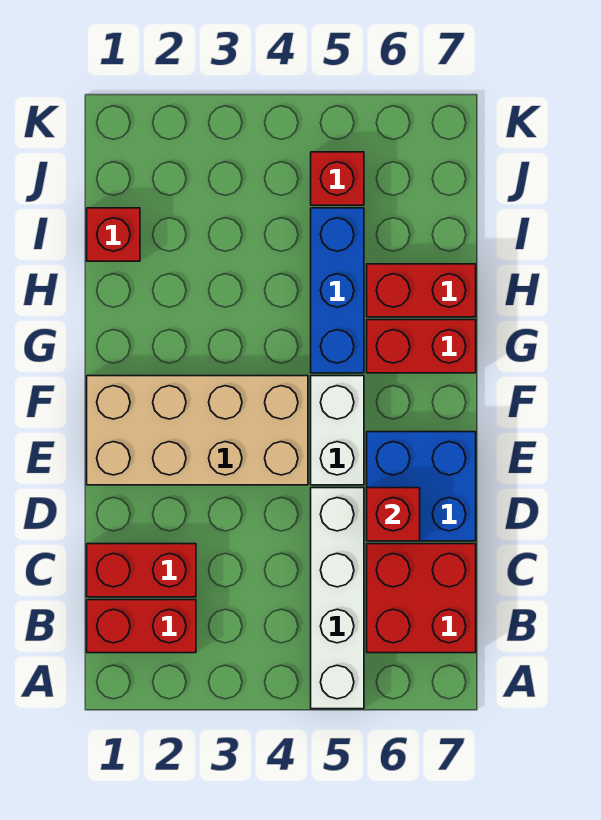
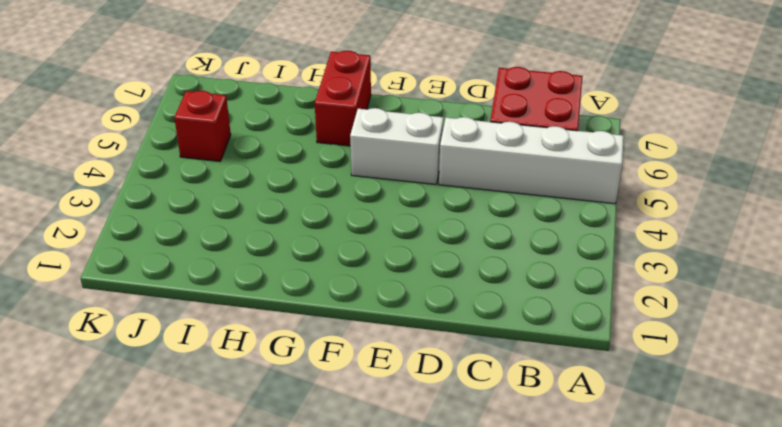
none -> red 1x2 brick [87,600,196,653]
none -> red 1x2 brick [87,544,196,597]
none -> blue 2x2 brick [367,432,476,541]

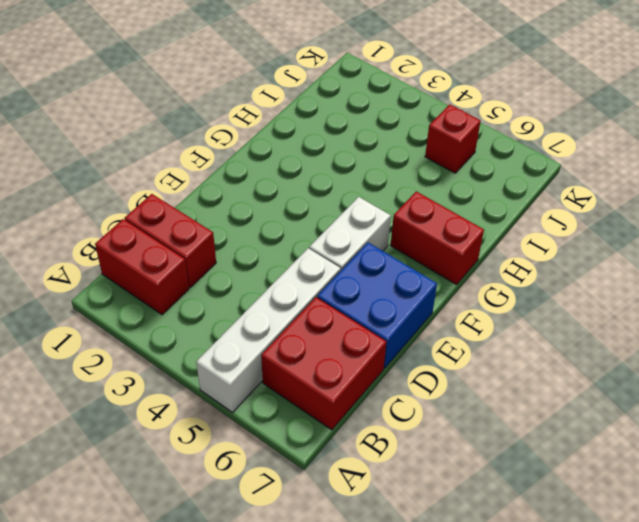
none -> tan 2x4 brick [87,376,308,485]
none -> blue 1x3 brick [311,208,364,373]
none -> red 1x2 brick [367,264,476,317]

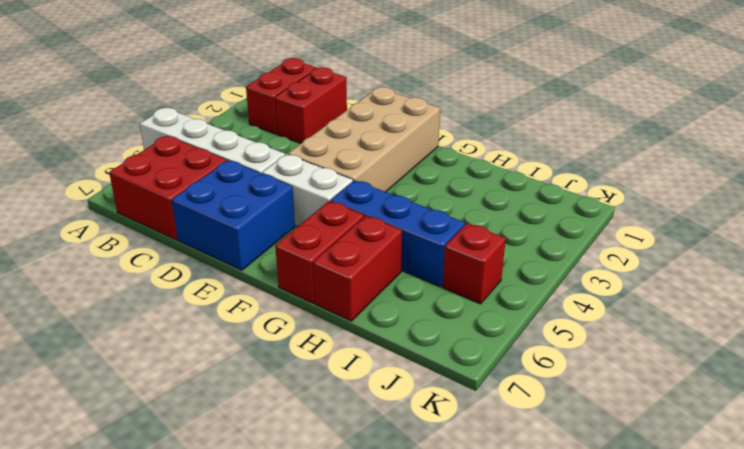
none -> red 1x1 brick [87,208,140,261]
none -> red 1x1 brick [367,488,420,541]

